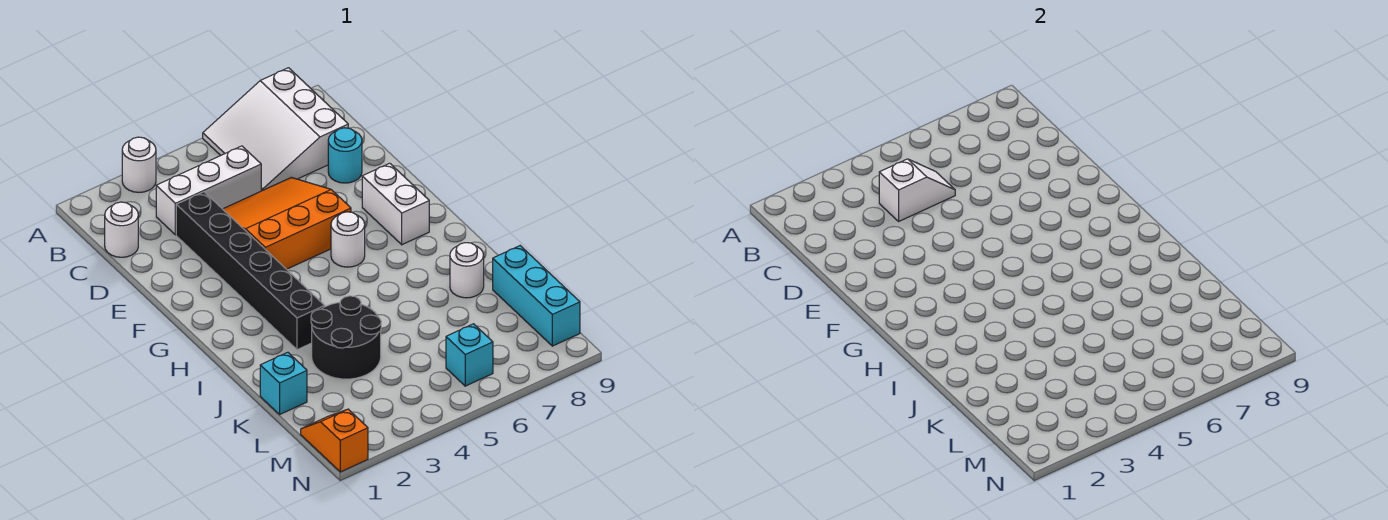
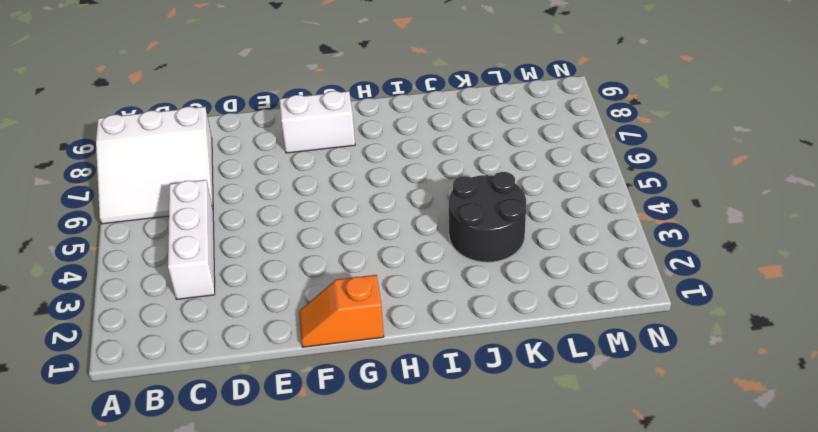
orange 1x2 slope [299,275,384,347] -> orange 1x2 slope moved to [301,409,368,472]
none -> white 1x1 round brick [122,137,156,192]
none -> white 1x1 round brick [105,202,138,257]
none -> black 1x6 brick [176,192,325,350]

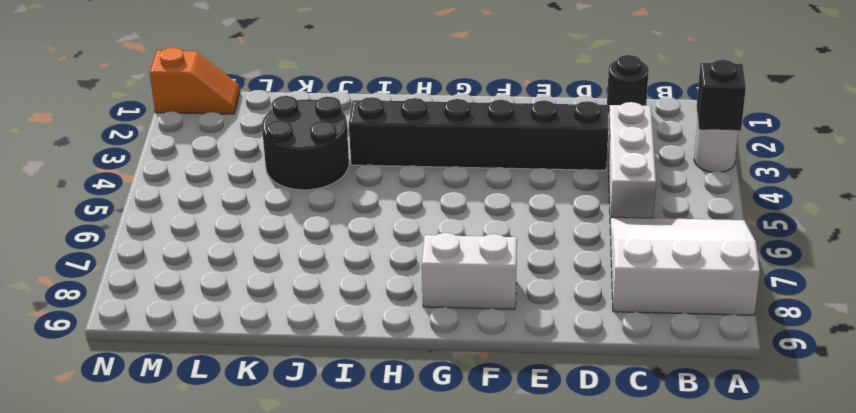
black 1x1 brick [697,60,746,131] -> none
black 1x1 round brick [607,55,649,114] -> white 1x1 round brick [105,202,138,257]
none -> orange 3x3 slope [223,178,351,269]
none -> cyan 1x1 round brick [328,128,362,183]
none -> white 1x1 round brick [331,212,365,267]

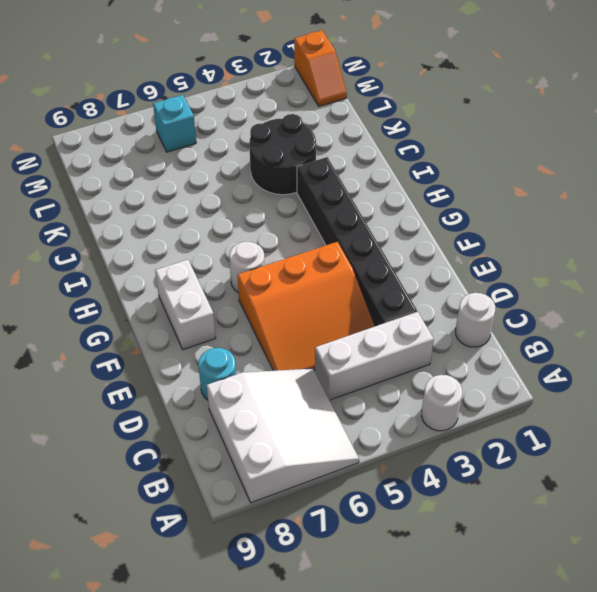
none -> white 1x1 round brick [450,243,484,298]
none -> cyan 1x1 brick [260,352,307,414]
none -> cyan 1x3 brick [493,246,580,346]

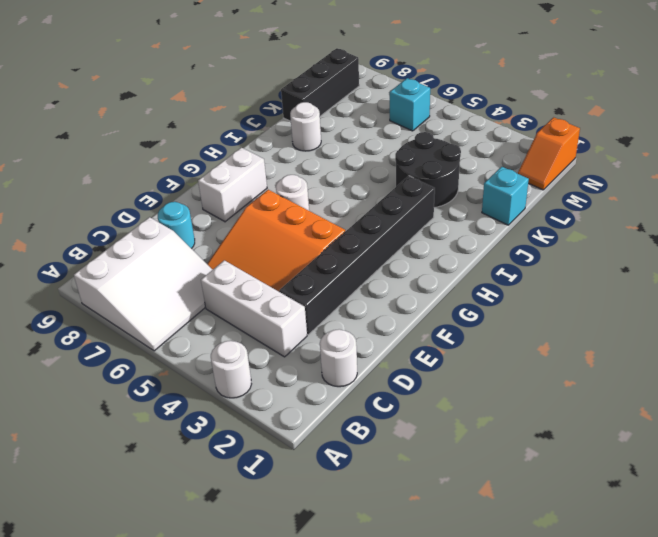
black 1x3 brick [281,48,359,121] -> cyan 1x3 brick [493,246,580,346]
none -> white 1x2 slope [879,159,955,221]

